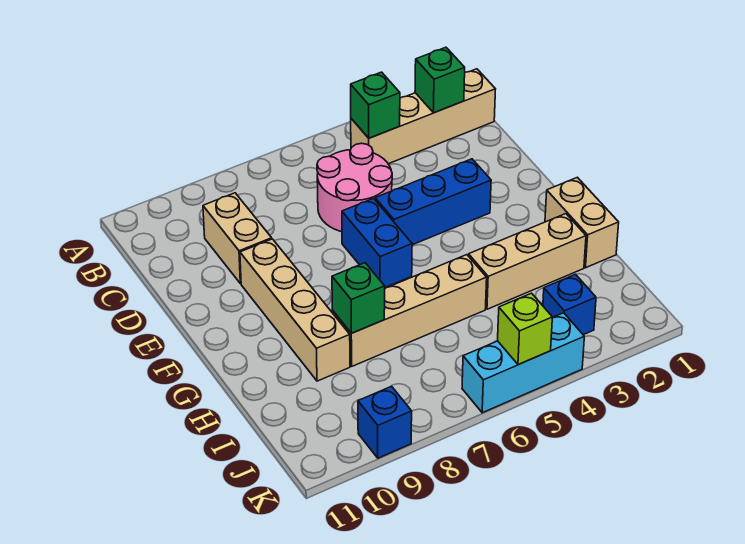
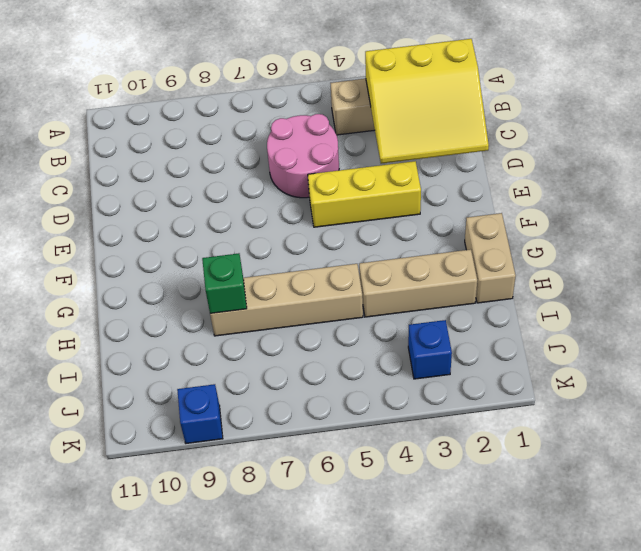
yellow 3x3 slope [365,39,489,164] -> green 1x1 brick [415,47,465,113]
yellow 1x3 brick [308,161,421,227] -> blue 1x3 brick [375,159,491,245]
none -> tan 1x2 brick [203,193,272,284]
none -> blue 1x2 brick [342,199,412,287]
none -> tan 1x4 brick [240,239,350,381]

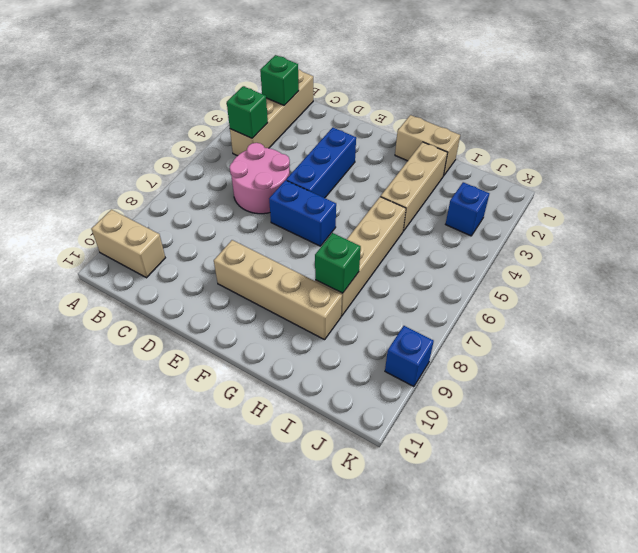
tan 1x2 brick [91,210,165,278] -> tan 1x2 brick moved to [203,193,272,284]
none -> cyan 1x3 brick [462,313,584,413]
none -> lime 1x1 brick [498,293,552,365]

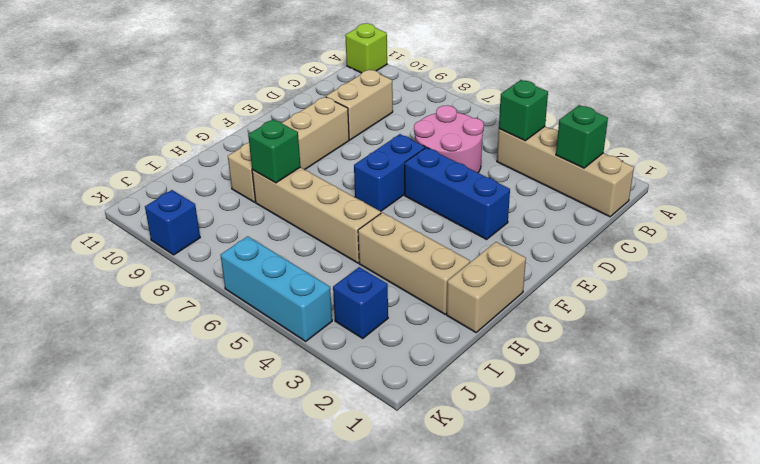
lime 1x1 brick [345,23,387,73] -> lime 1x1 brick moved to [498,293,552,365]

